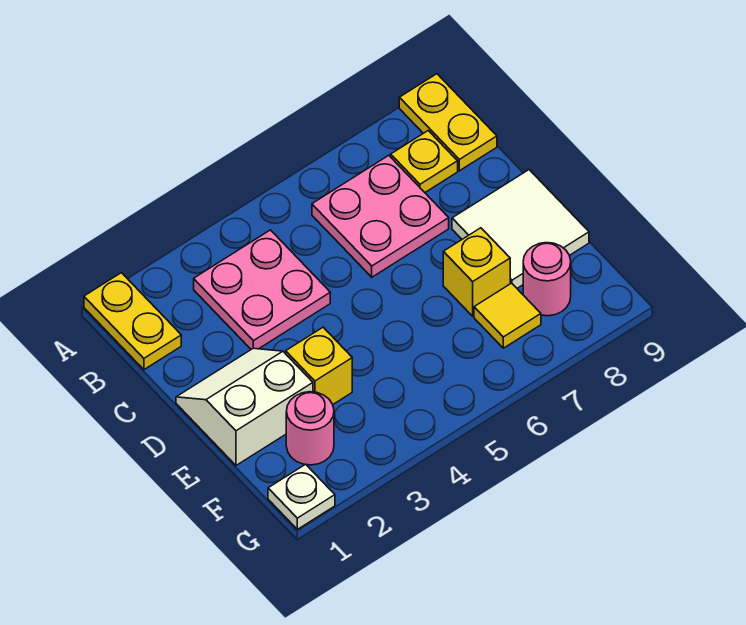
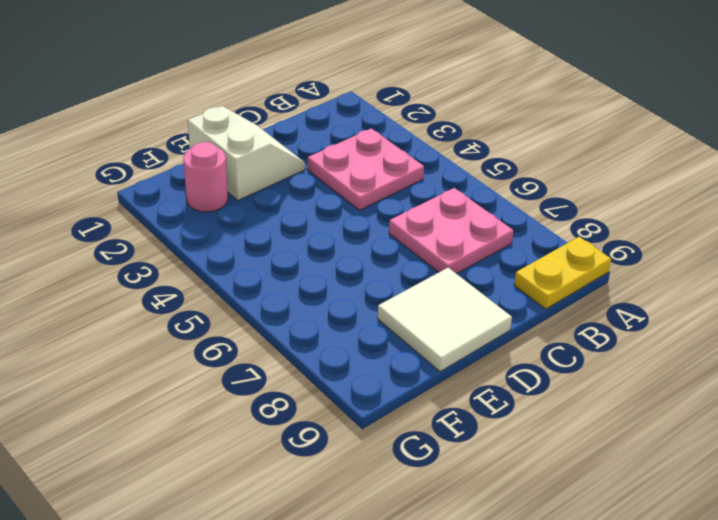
none -> yellow 1x2 plate [84,273,181,370]
none -> yellow 1x1 plate [391,131,458,192]
none -> yellow 1x1 brick [286,327,352,404]

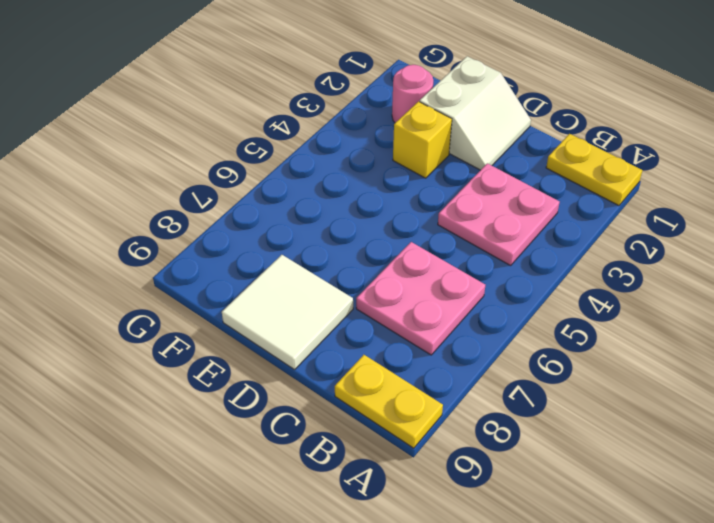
none -> yellow 1x1 plate [391,131,458,192]
none -> yellow 1x1 brick [443,228,510,316]
none -> yellow 1x1 tile [474,283,541,348]

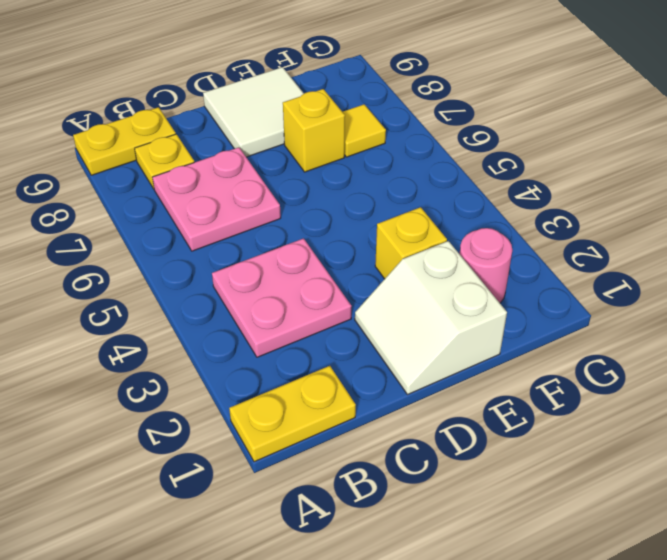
none -> pink 1x1 round brick [523,243,571,316]
none -> white 1x1 plate [268,464,335,529]

